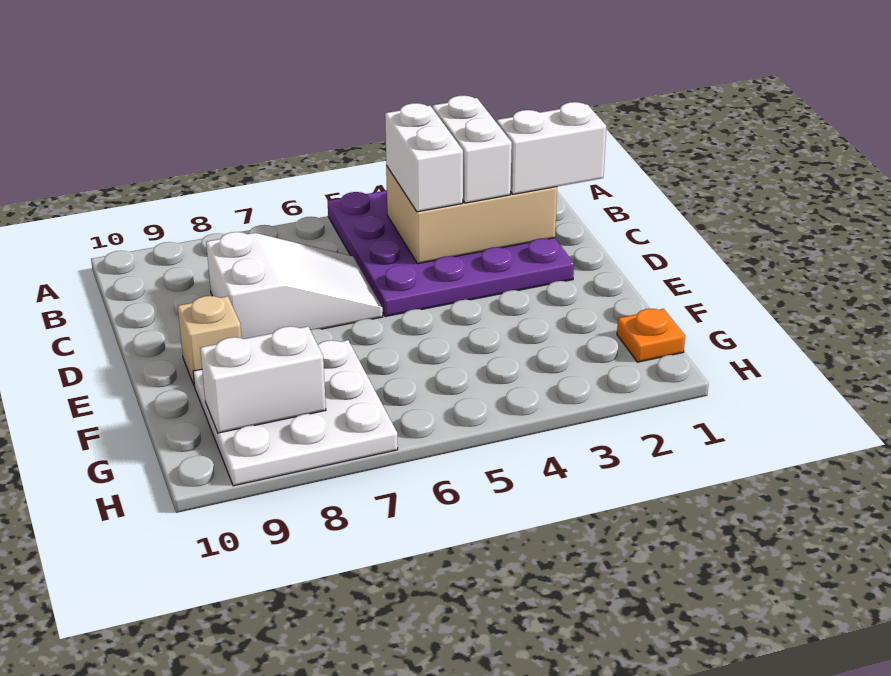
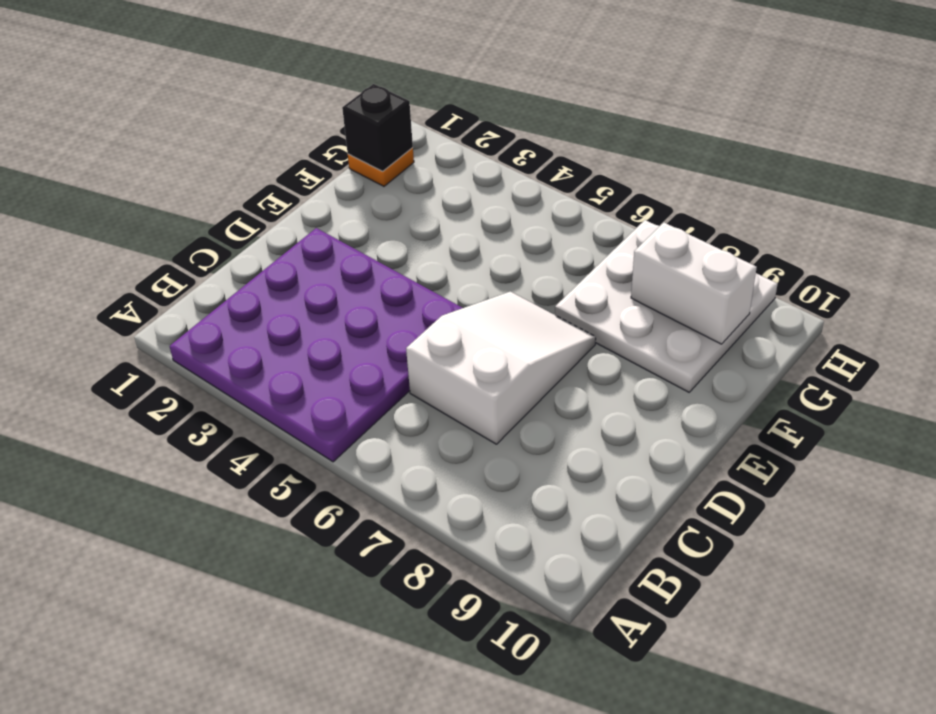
white 2x3 slope [406,292,596,444] -> white 2x3 slope turned to [206,232,383,339]
black 1x1 brick [342,84,413,171] -> none
none -> tan 1x1 brick [178,296,242,386]
none -> tan 2x3 brick [386,166,557,264]

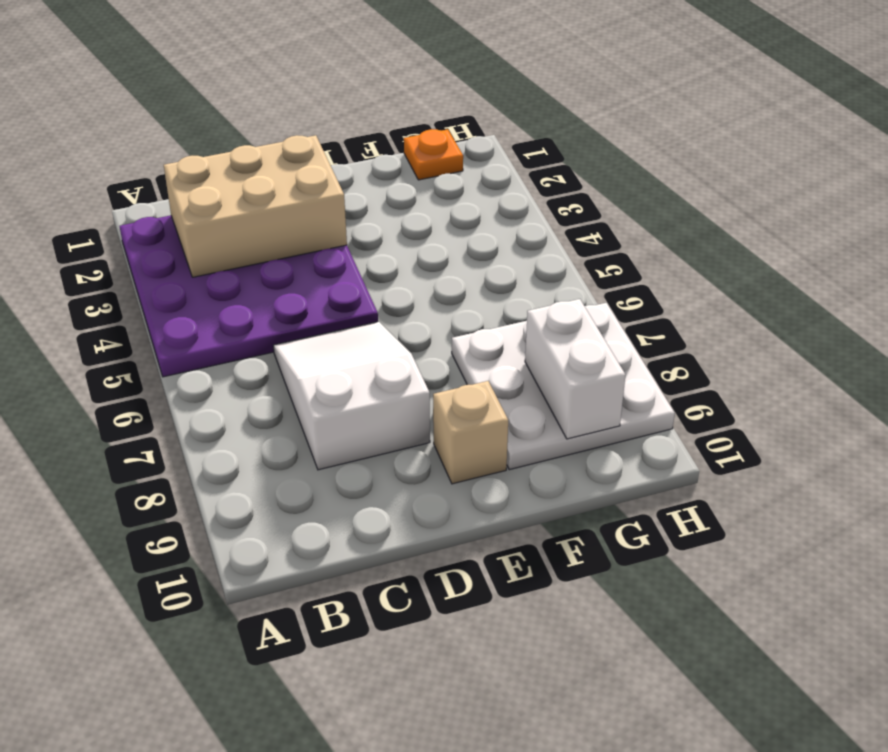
tan 2x3 brick [164,135,347,277] -> tan 2x3 brick turned to [386,166,557,264]
none -> white 1x2 brick [433,96,512,203]
none -> white 1x2 brick [385,103,463,212]

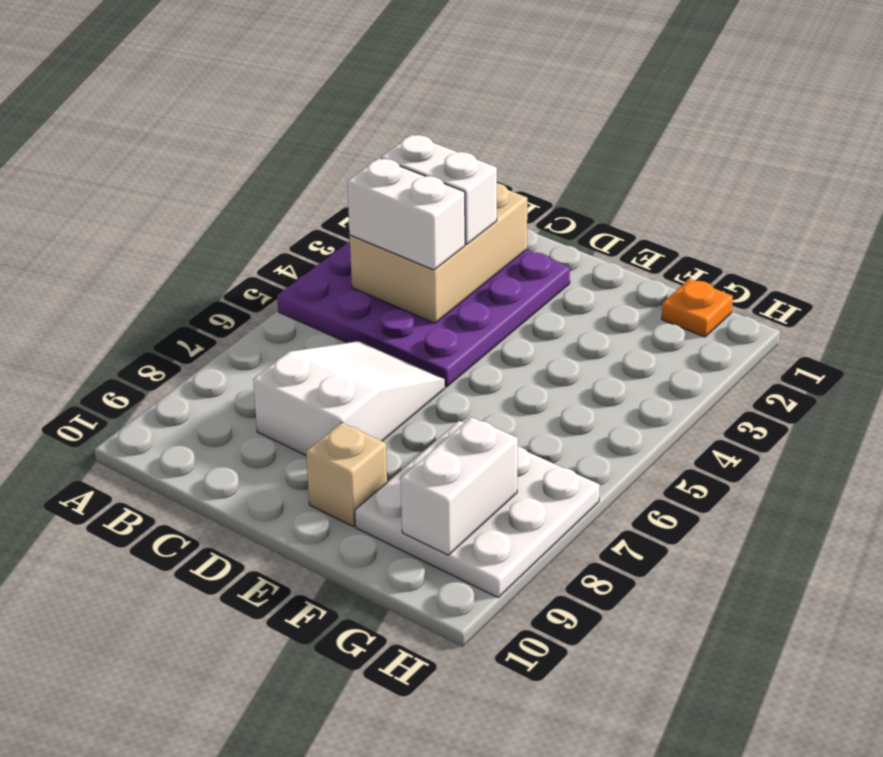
none -> white 1x2 brick [497,102,606,194]

